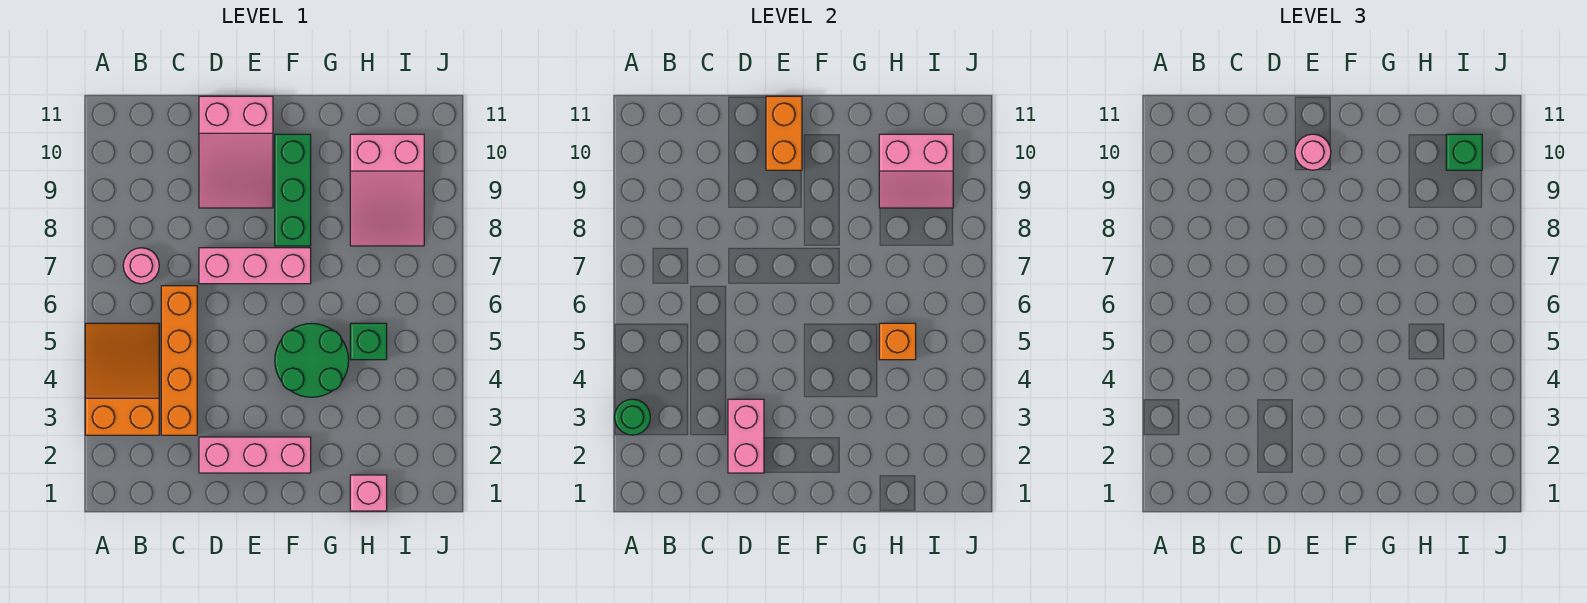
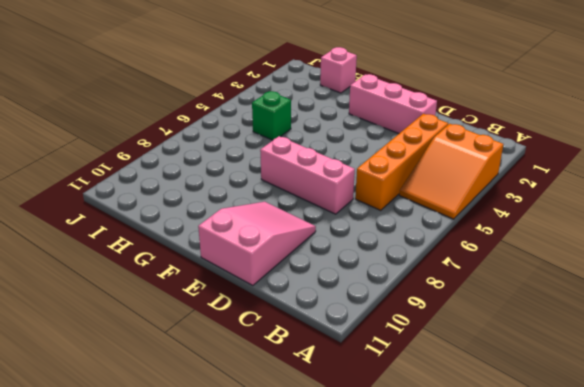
none -> pink 1x1 round brick [123,248,159,284]
none -> green 2x2 round brick [275,323,349,397]
none -> green 1x3 brick [275,134,311,246]

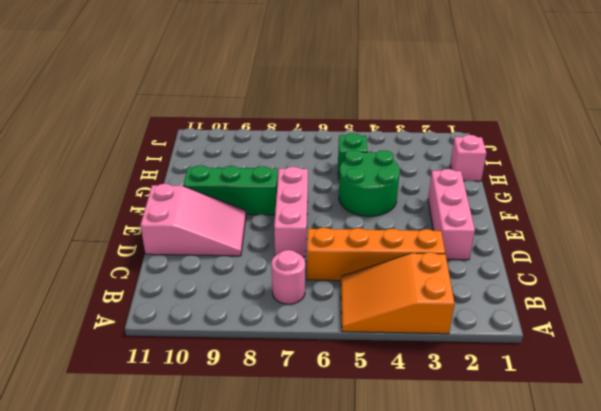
none -> pink 2x3 slope [350,134,424,246]
none -> green 1x1 round brick [615,399,650,435]
none -> pink 1x2 brick [728,399,764,473]

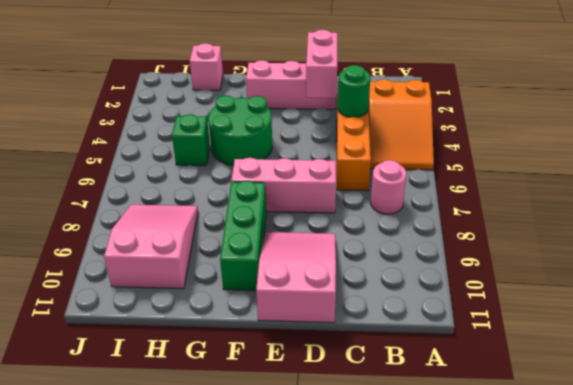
green 1x1 round brick [338,65,370,117] -> green 1x1 round brick moved to [615,399,650,435]
none -> orange 1x2 brick [766,96,802,170]
none -> orange 1x1 brick [879,323,916,360]
none -> pink 2x2 slope [879,134,953,208]

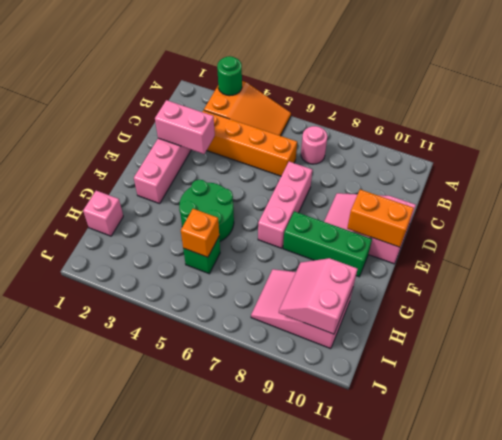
none -> pink 1x1 round brick [1295,134,1331,170]
none -> green 1x1 brick [1446,134,1482,170]

